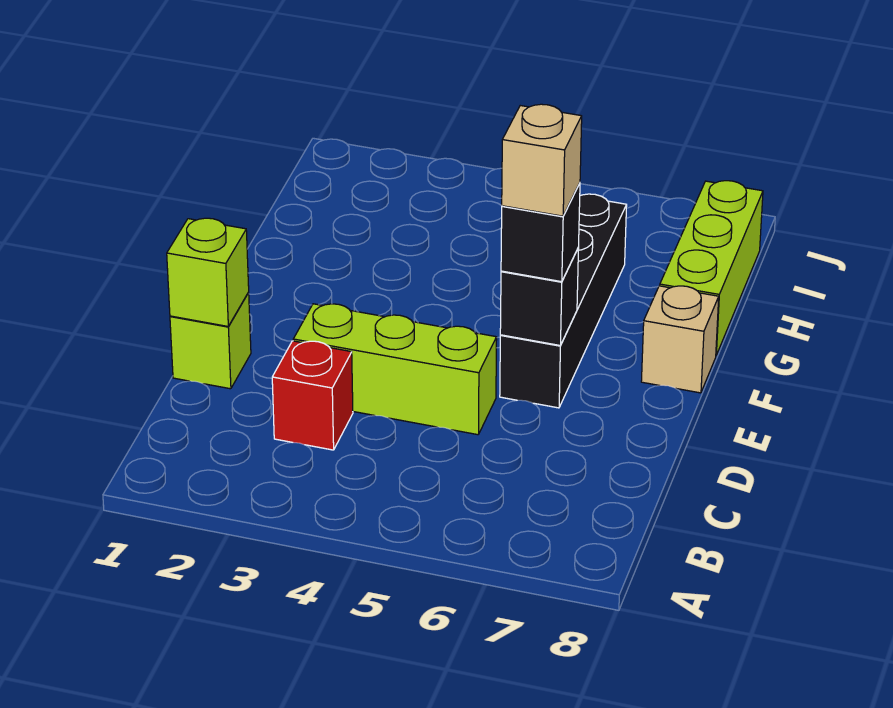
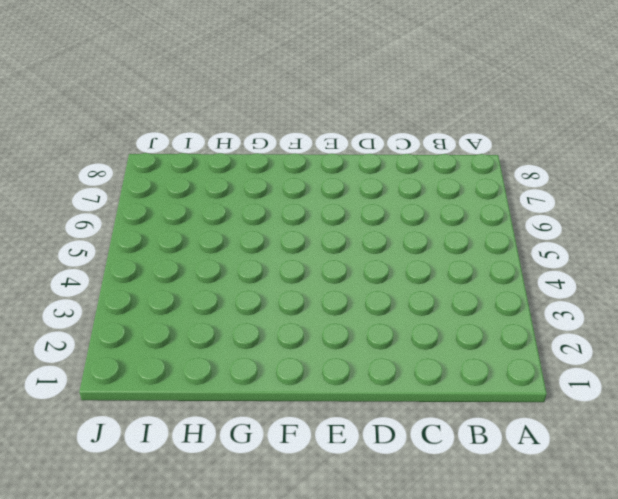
none -> red 1x1 brick [272,341,353,450]
none -> lime 1x1 brick [170,293,251,389]

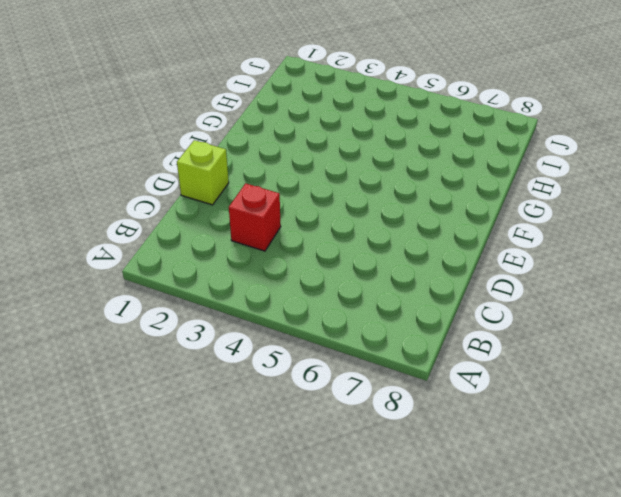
none -> lime 1x3 brick [293,304,497,435]
none -> black 1x4 brick [500,194,627,408]

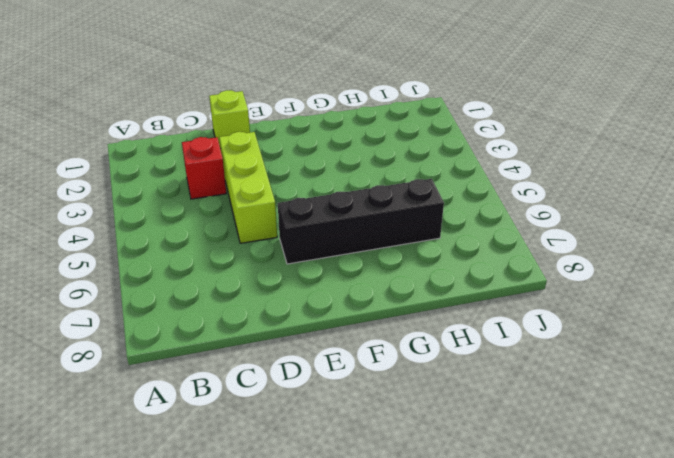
none -> tan 1x1 brick [641,286,719,393]
none -> lime 1x3 brick [660,181,763,355]

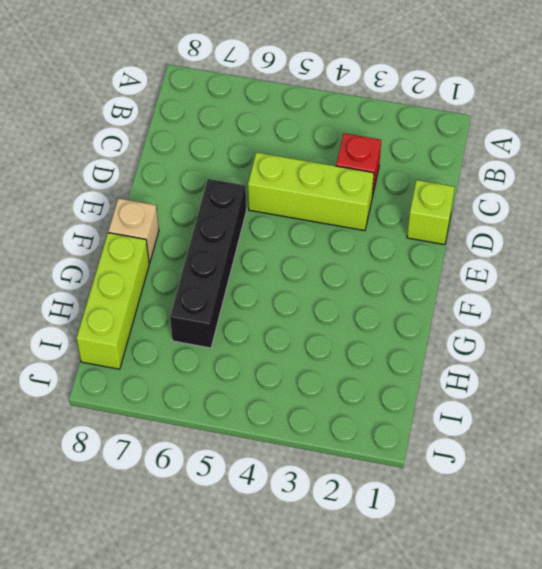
none -> lime 1x1 brick [167,218,249,326]
none -> black 1x1 brick [500,248,579,346]

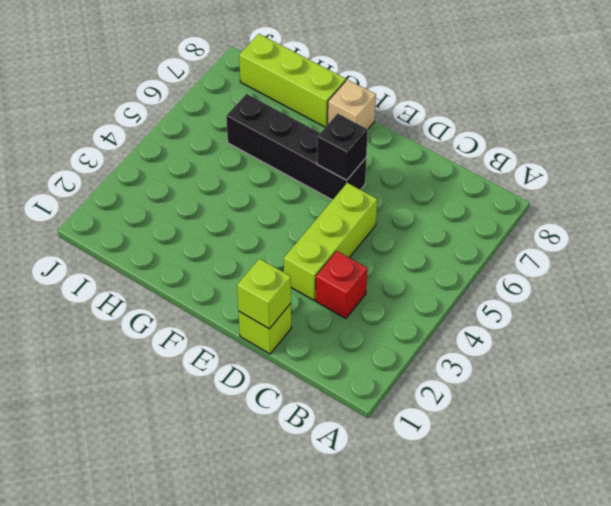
none -> black 1x1 brick [501,183,580,282]
none -> tan 1x1 brick [502,104,582,216]

